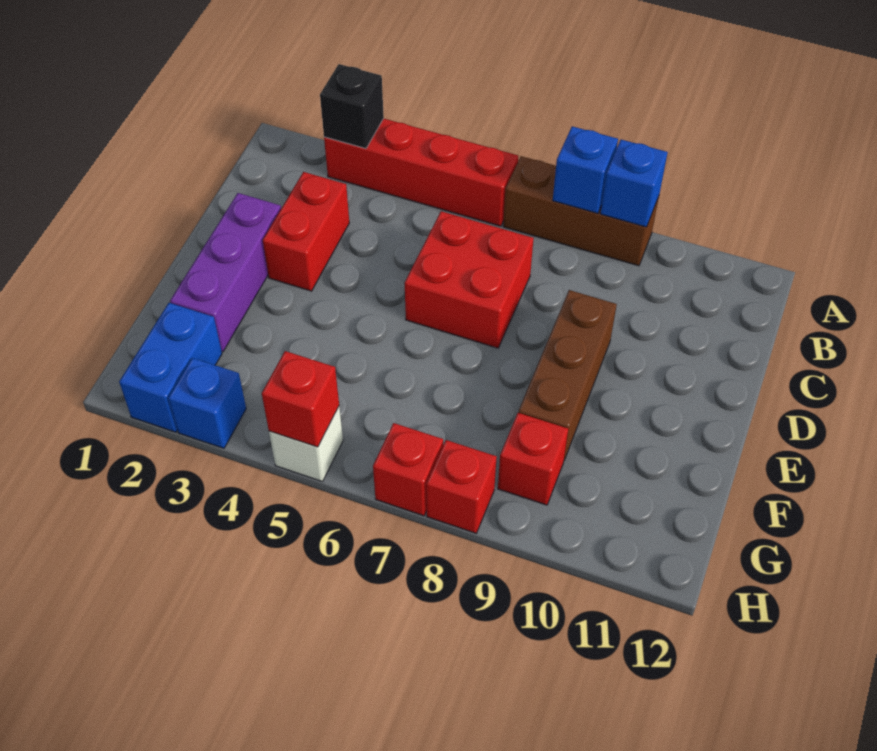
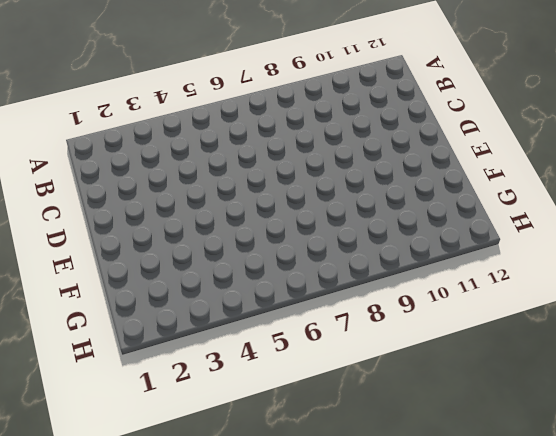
none -> red 1x4 brick [324,119,518,226]
none -> brown 1x3 brick [503,156,659,266]
none -> red 1x2 brick [263,172,349,291]

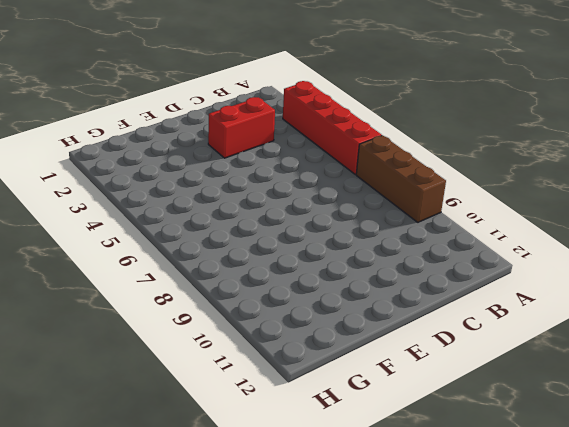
none -> red 2x2 brick [405,211,534,348]
none -> purple 1x3 brick [170,193,281,352]
none -> brown 1x3 brick [518,290,617,460]

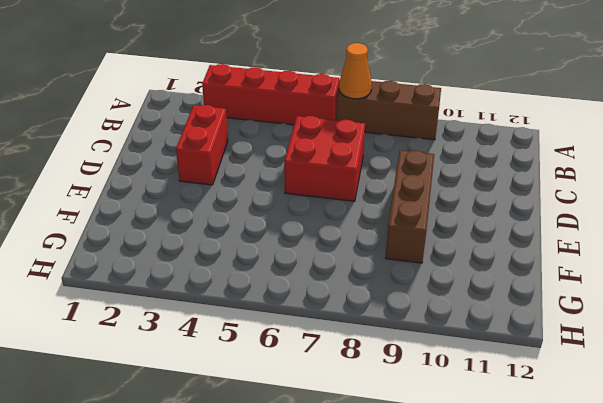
orange 1x1 cone [339,43,372,99] -> none
none -> purple 1x3 brick [170,193,281,352]
none -> blue 1x2 brick [119,303,222,432]
none -> red 1x1 brick [498,413,568,505]

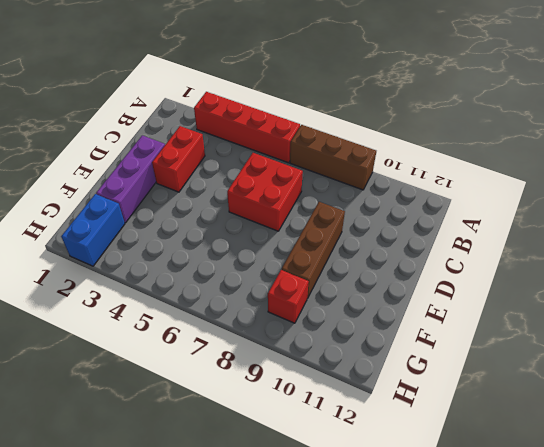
none -> blue 1x1 brick [168,358,246,448]
none -> white 1x1 brick [269,407,343,482]
none -> red 1x1 brick [373,423,443,516]

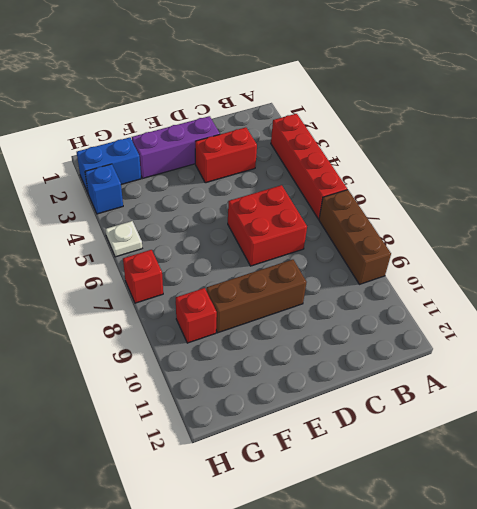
white 1x1 plate [105,221,142,257] -> white 1x1 brick [269,407,343,482]
none -> red 1x1 brick [426,440,497,533]
none -> black 1x1 brick [320,64,384,148]
none -> blue 1x1 brick [553,126,618,213]

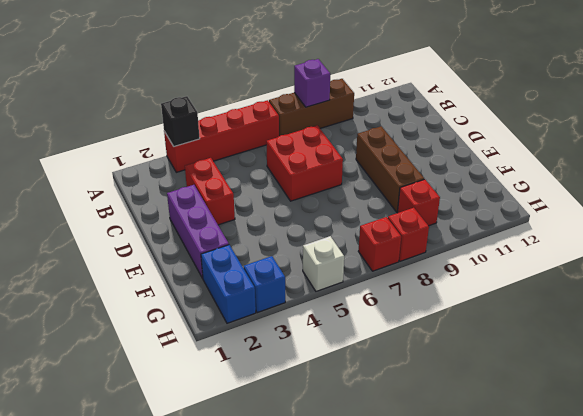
purple 1x1 brick [294,59,330,107] -> blue 1x1 brick [553,126,618,213]
none -> blue 1x1 brick [600,140,668,227]
none -> red 1x1 brick [262,351,339,447]

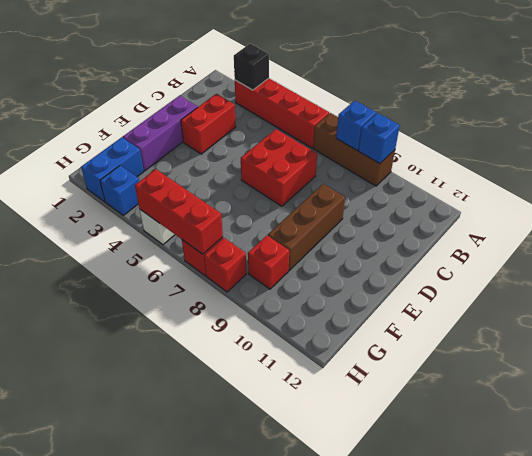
red 1x3 brick [135,169,223,254] -> red 1x1 brick [262,351,339,447]

